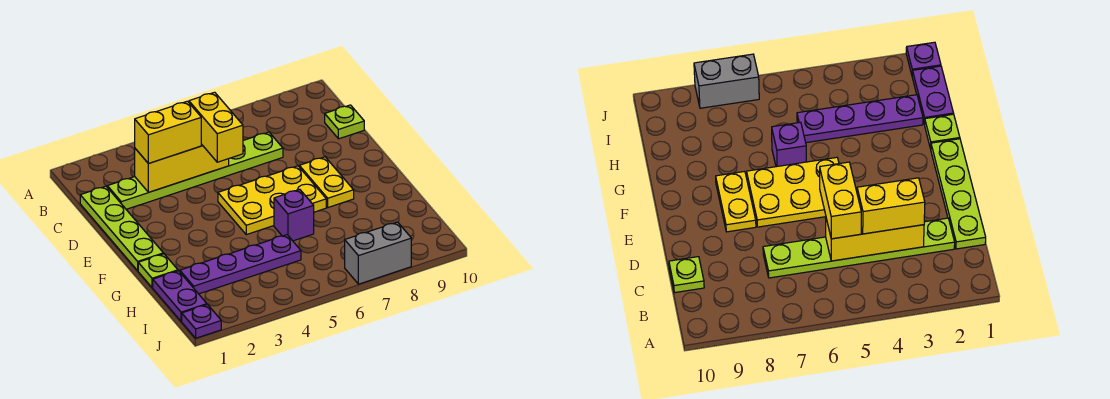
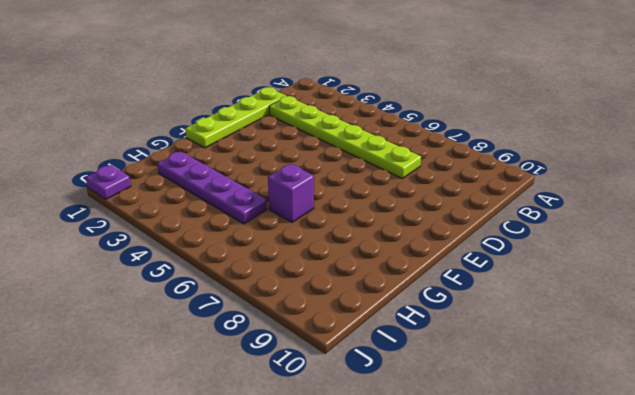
none -> lime 1x1 plate [325,105,364,139]
none -> yellow 2x3 plate [218,166,326,235]
none -> yellow 1x2 plate [299,157,354,207]

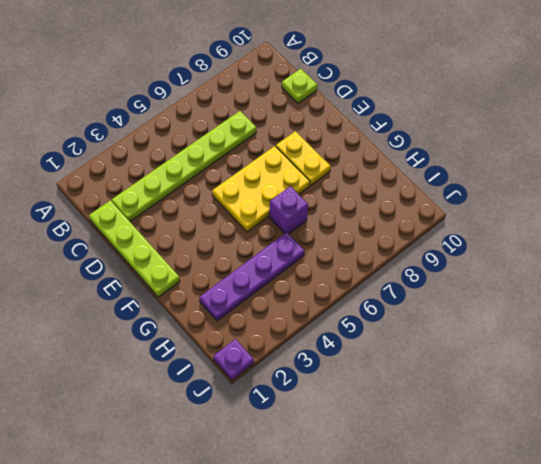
none -> lime 1x1 plate [138,254,178,288]
none -> purple 1x2 plate [153,271,207,321]
none -> grey 1x2 brick [345,222,411,284]

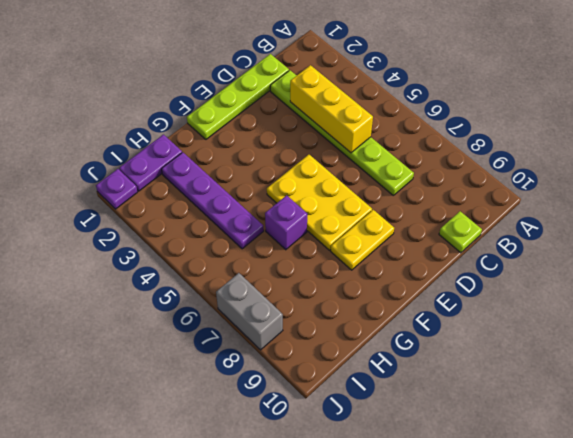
none -> lime 1x1 plate [138,254,178,288]
none -> yellow 1x2 brick [135,101,201,164]
none -> yellow 1x2 brick [189,92,243,162]

